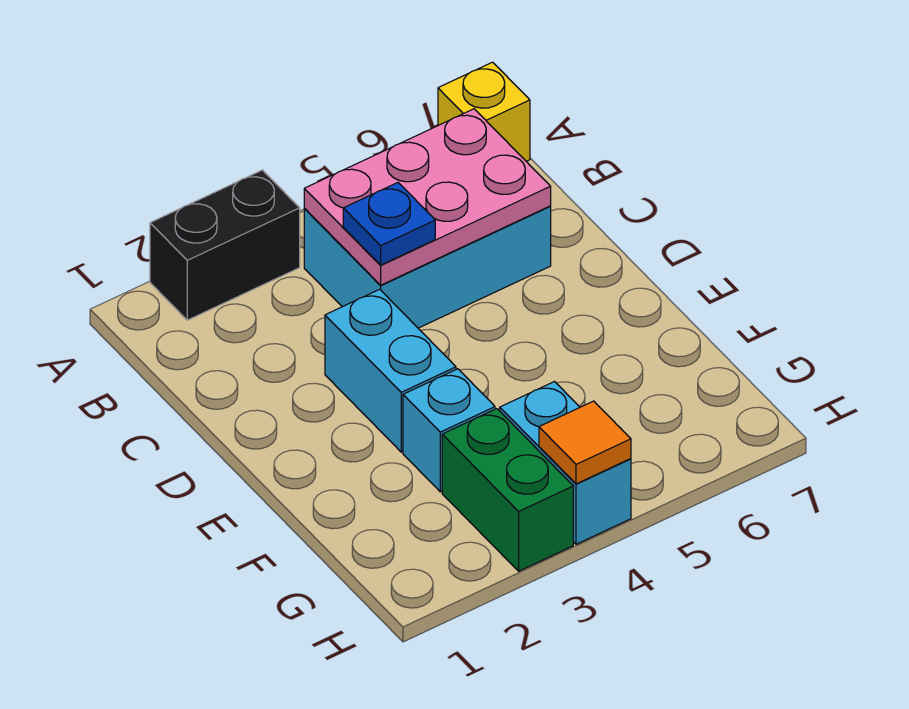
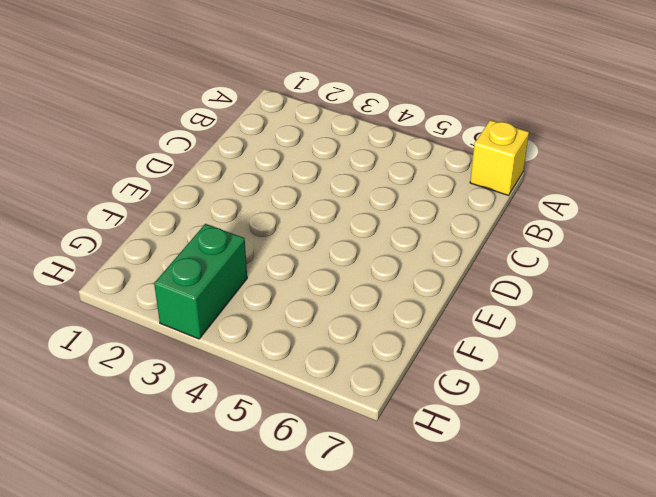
none -> black 1x2 brick [150,170,300,320]
none -> cyan 2x3 brick [304,206,551,328]

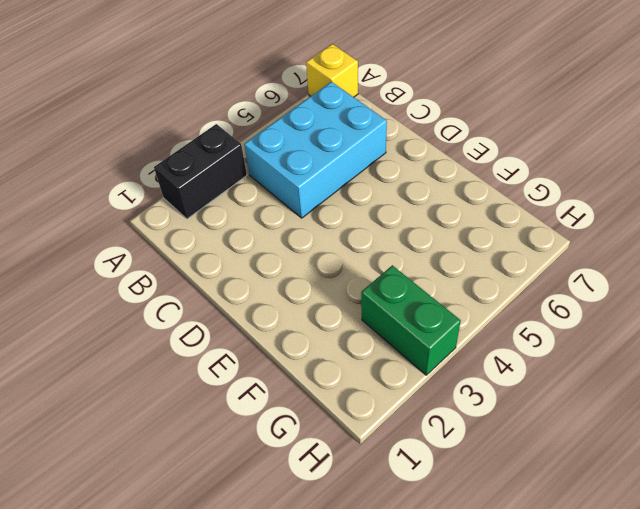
none -> cyan 1x2 brick [325,289,456,452]
none -> cyan 1x1 brick [403,369,495,492]

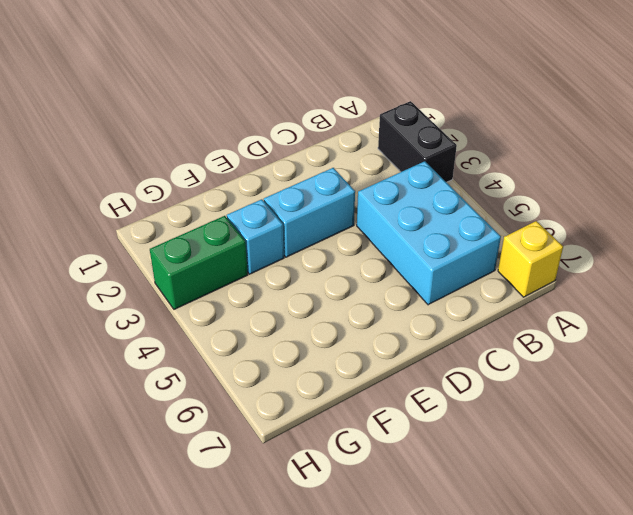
none -> cyan 1x2 brick [500,382,631,544]
none -> pink 2x3 plate [304,109,551,285]

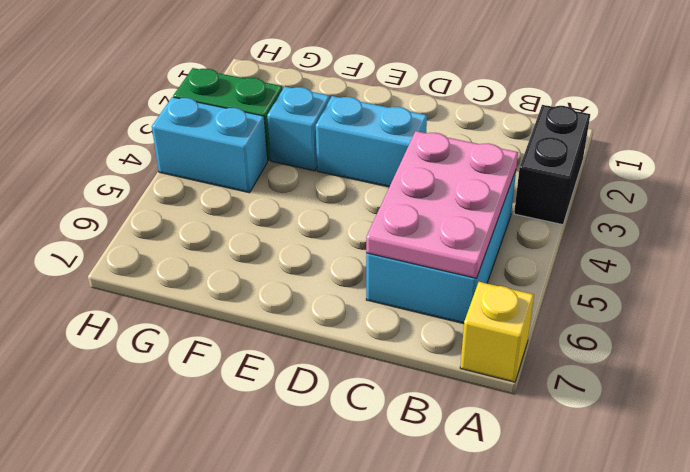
none -> orange 1x1 tile [539,401,631,484]
none -> blue 1x1 plate [343,183,435,265]

